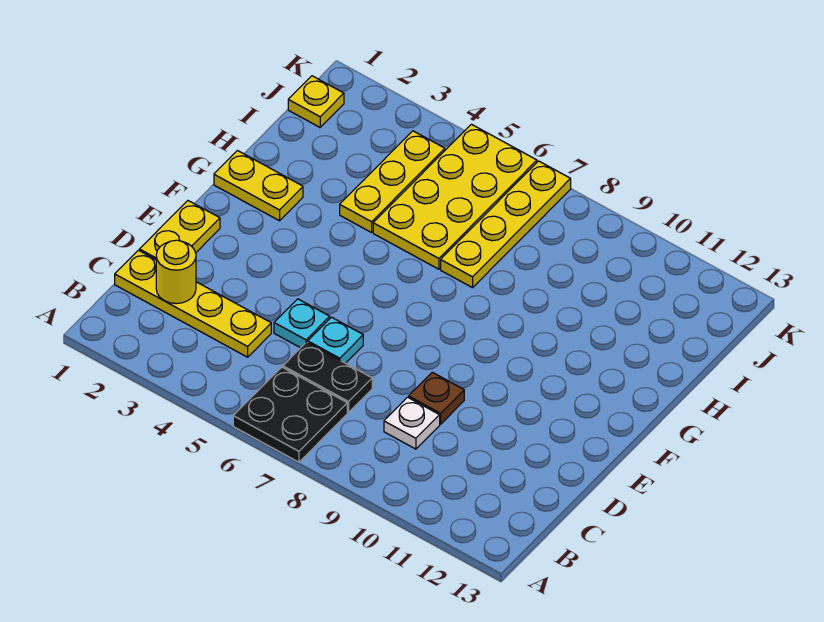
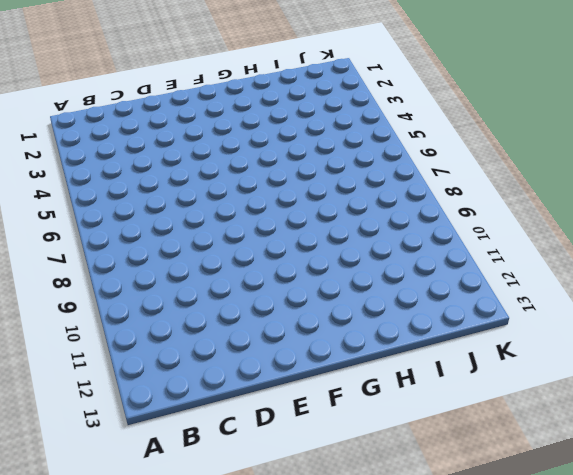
none -> black 2x2 plate [233,367,347,462]
none -> yellow 1x4 plate [115,250,271,357]
none -> black 1x2 plate [283,342,372,412]

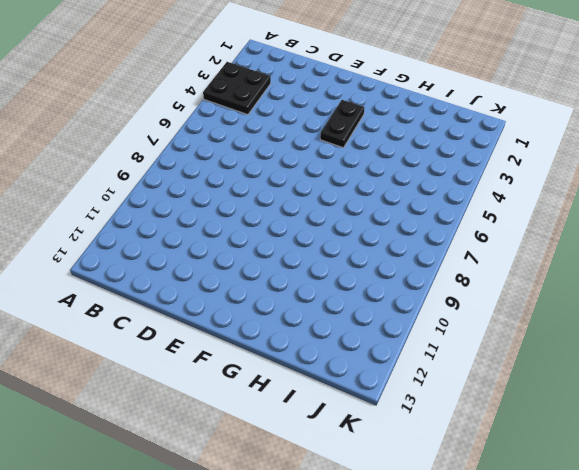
black 2x2 plate [203,62,271,115] -> black 2x2 plate moved to [233,367,347,462]
black 1x2 plate [320,100,365,148] -> black 1x2 plate moved to [283,342,372,412]
none -> yellow 1x4 plate [115,250,271,357]
none -> white 1x1 plate [384,397,440,449]
none -> yellow 1x2 plate [139,201,220,260]

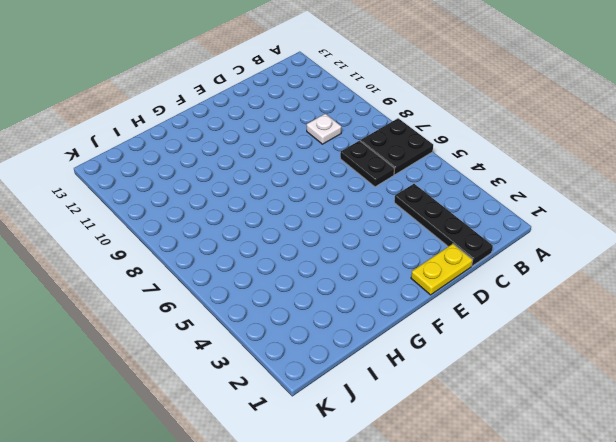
black 1x4 plate [394,184,493,266] -> yellow 1x4 plate [115,250,271,357]
none -> cyan 1x1 plate [274,299,330,348]
none -> cyan 1x1 plate [308,317,363,363]
none -> brown 1x1 plate [409,372,464,424]

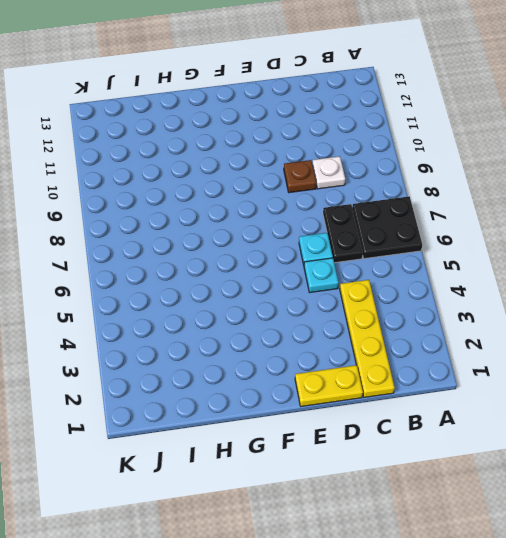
none -> yellow 1x2 plate [214,151,303,221]
none -> yellow 1x3 plate [340,131,445,232]
none -> yellow 2x4 plate [373,124,537,269]

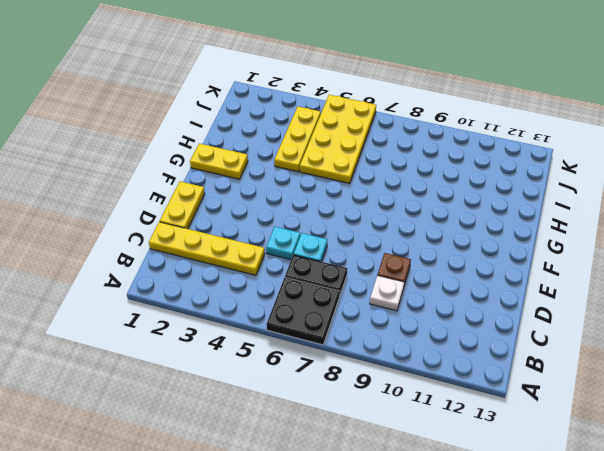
none -> yellow 1x4 plate [441,161,571,288]
none -> yellow 1x1 plate [288,76,344,127]
none -> yellow 1x1 round brick [156,240,196,304]

